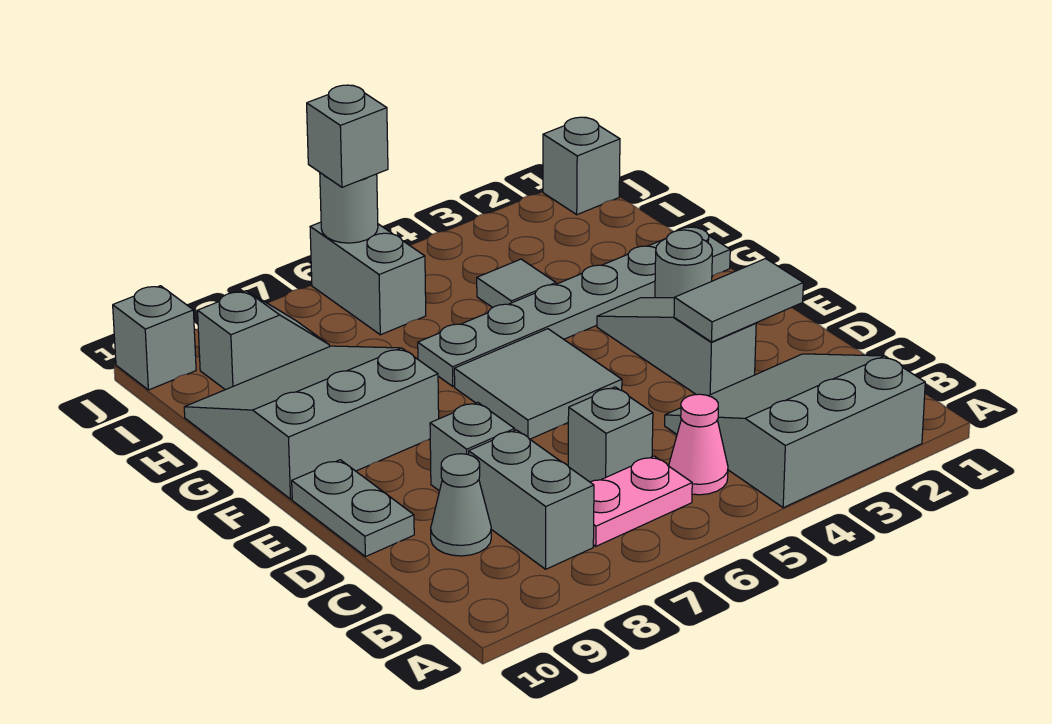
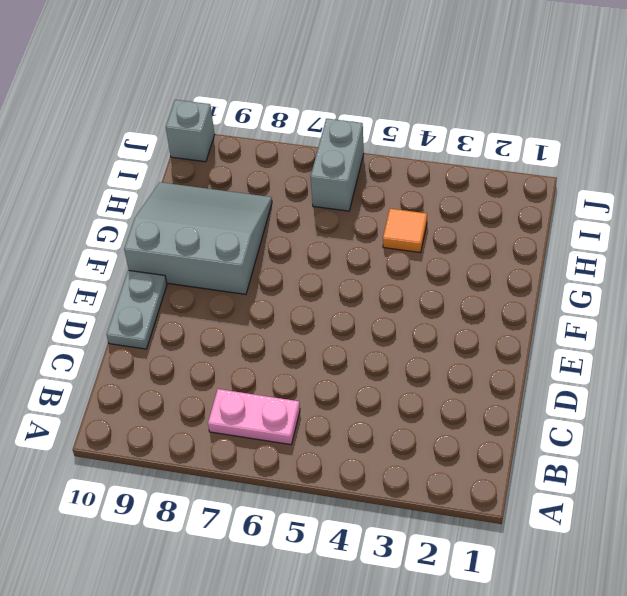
orange 1x1 tile [383,209,427,253] -> grey 1x1 tile [477,259,556,308]
none -> grey 3x3 slope [665,354,925,508]
none -> pink 1x1 cone [669,394,728,495]
none -> grey 1x2 brick [469,430,594,569]

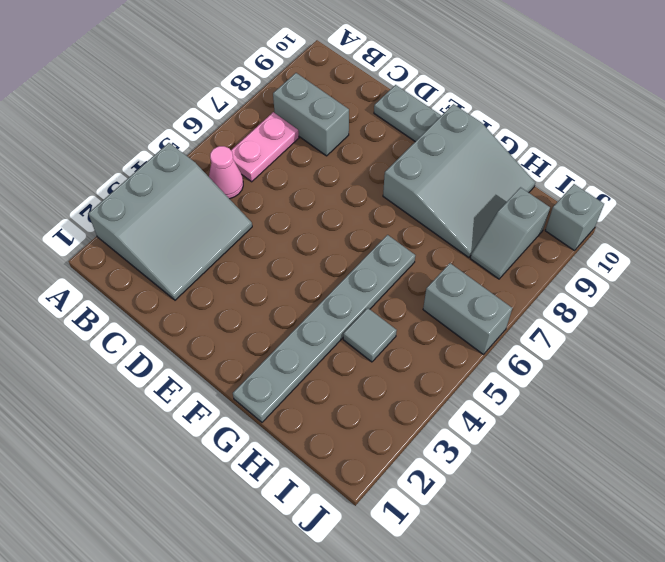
none -> grey 1x1 brick [568,387,653,482]
none -> grey 1x1 cone [431,454,491,556]
none -> grey 1x3 slope [597,298,756,396]

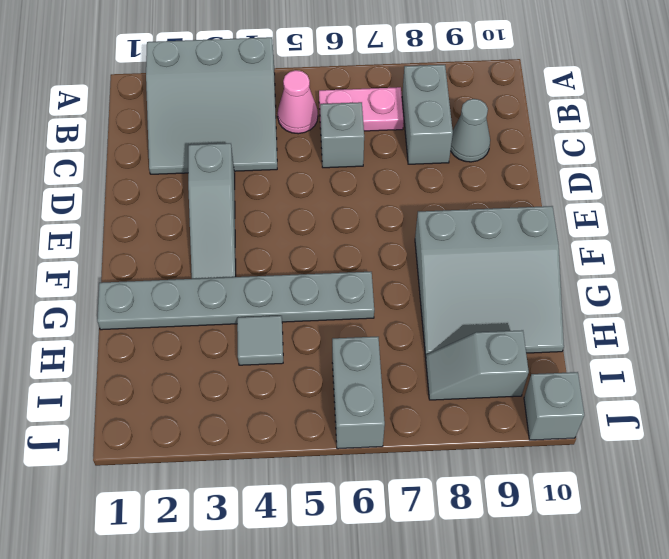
none -> grey 1x1 brick [430,402,515,491]
none -> grey 1x2 plate [292,460,414,557]
none -> grey 2x2 tile [454,329,622,439]

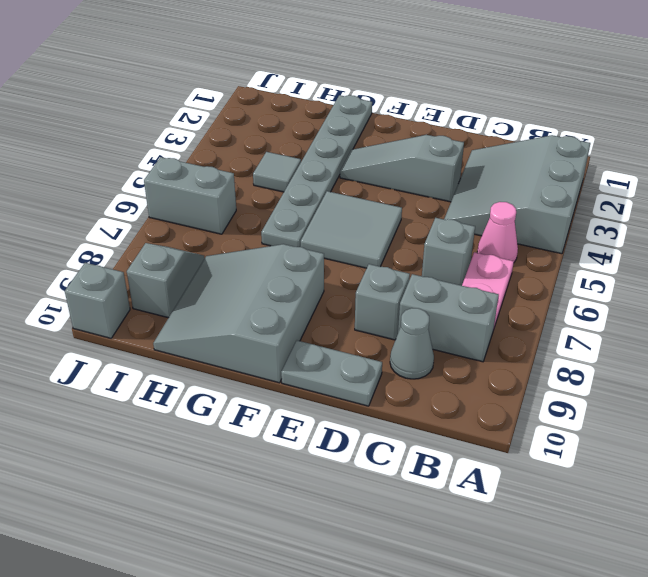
none -> grey 1x1 round brick [655,230,712,298]
none -> grey 1x1 brick [543,117,620,215]
none -> grey 1x2 tile [674,259,803,342]

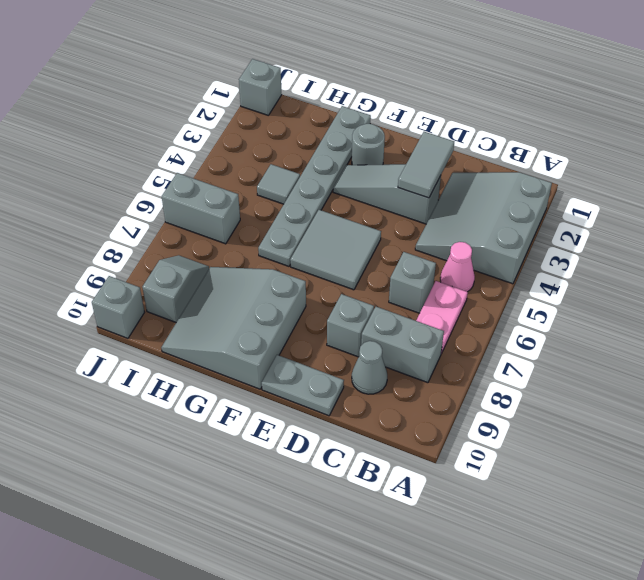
none -> grey 1x1 round brick [320,173,378,243]
none -> grey 1x1 brick [307,85,388,187]

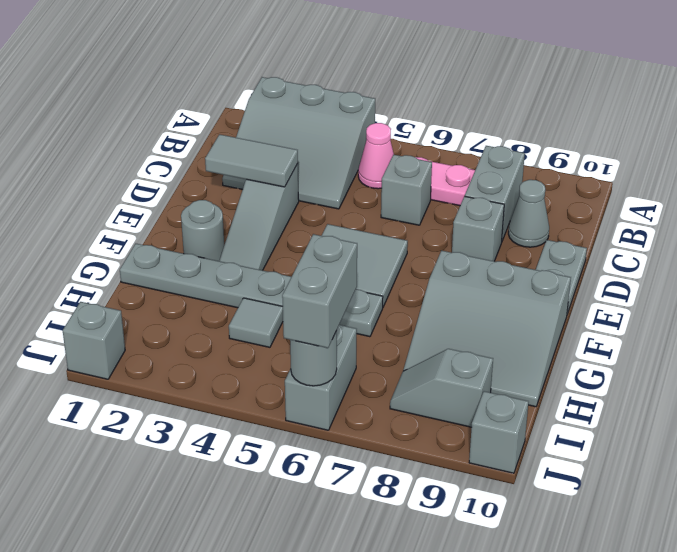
grey 1x2 brick [282,234,357,348] -> grey 1x1 brick [307,85,388,187]

